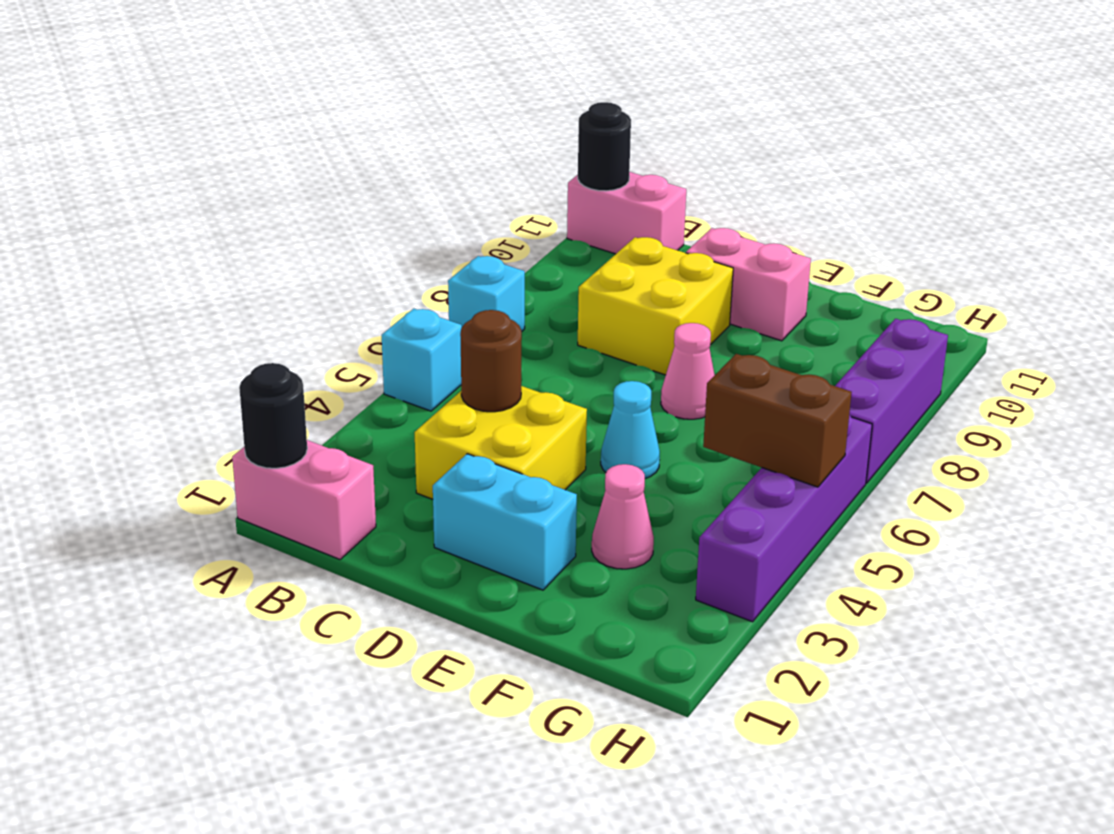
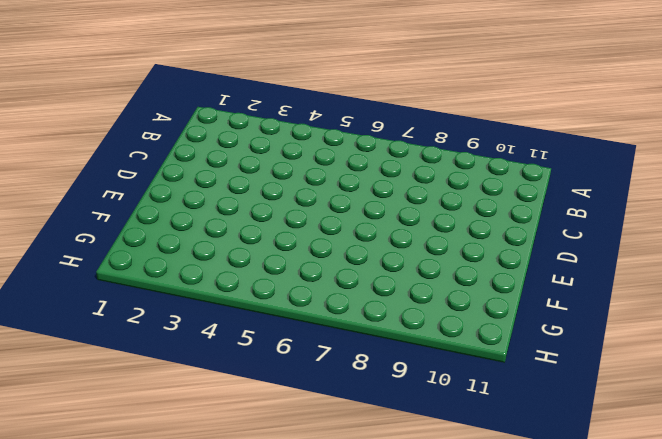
none -> pink 1x2 brick [232,440,376,559]
none -> cyan 1x1 brick [382,309,462,411]
none -> cyan 1x1 brick [448,256,525,331]

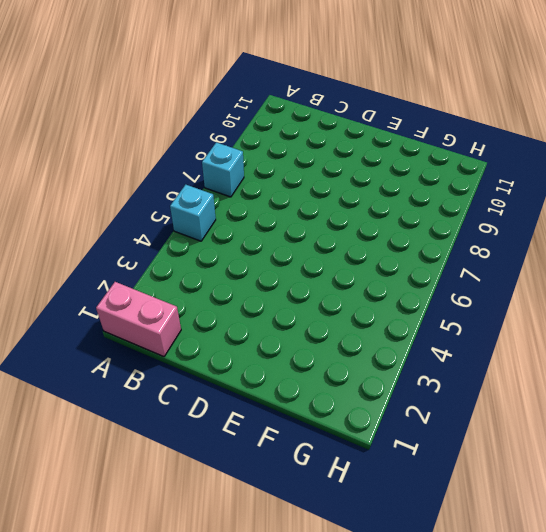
none -> pink 1x2 brick [567,172,686,254]
none -> yellow 2x2 brick [415,386,587,499]
none -> yellow 2x2 brick [578,237,733,375]

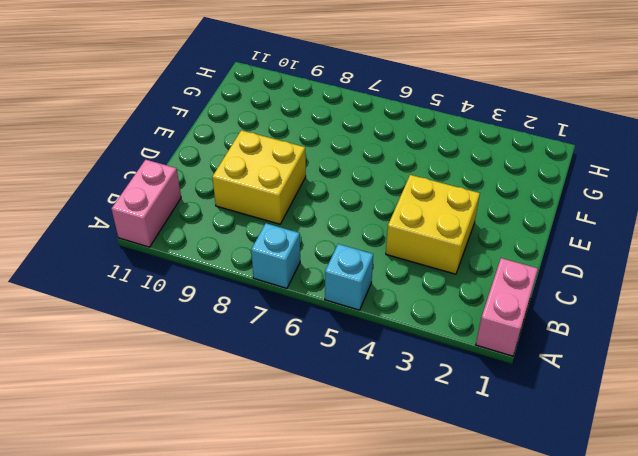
none -> cyan 1x2 brick [433,454,577,590]
none -> pink 1x2 brick [686,228,811,341]
none -> cyan 1x1 cone [601,381,660,479]

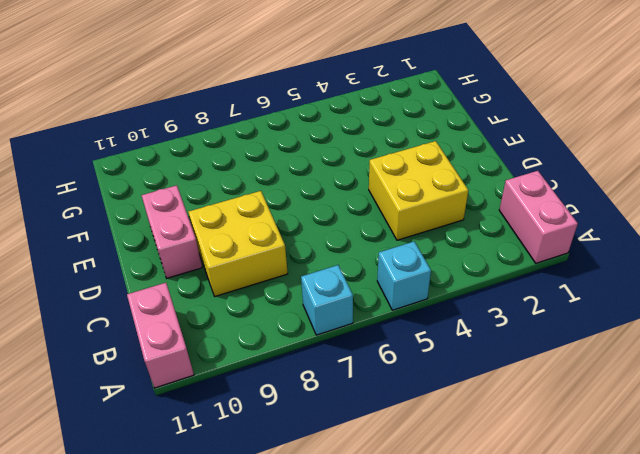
none -> cyan 1x2 brick [433,454,577,590]
none -> cyan 1x1 cone [601,381,660,479]
none -> pink 1x1 cone [661,323,715,419]

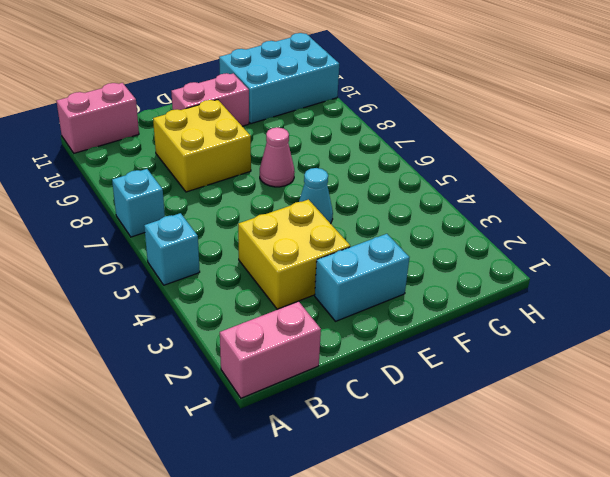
cyan 2x3 brick [219,33,339,124] -> none
none -> pink 1x1 cone [592,464,654,569]
none -> purple 1x4 brick [696,415,872,622]
none -> purple 1x3 brick [835,319,948,483]

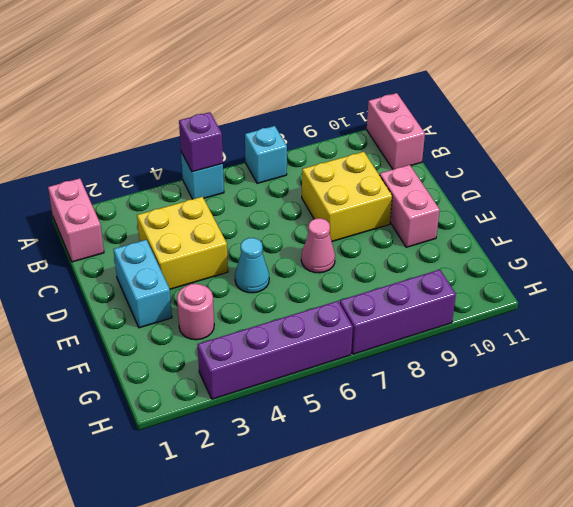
purple 1x1 brick [179,112,223,172] -> none
pink 1x1 round brick [177,284,214,340] -> pink 1x1 cone [592,464,654,569]
none -> black 1x1 round brick [239,363,307,468]
none -> black 1x1 round brick [578,102,631,191]
none -> brown 1x1 round brick [460,310,522,412]

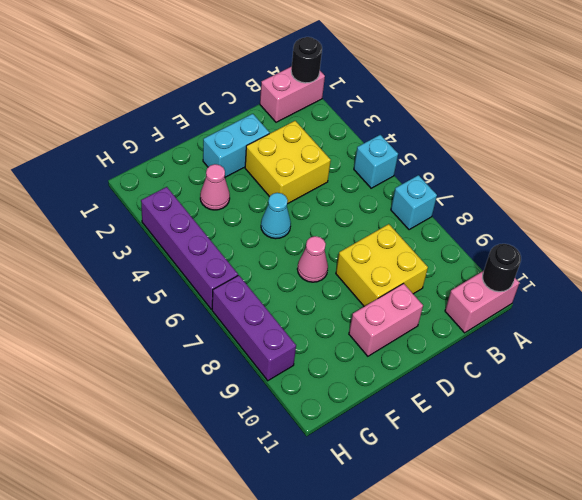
none -> brown 1x1 round brick [460,310,522,412]
none -> brown 1x2 brick [703,354,852,487]

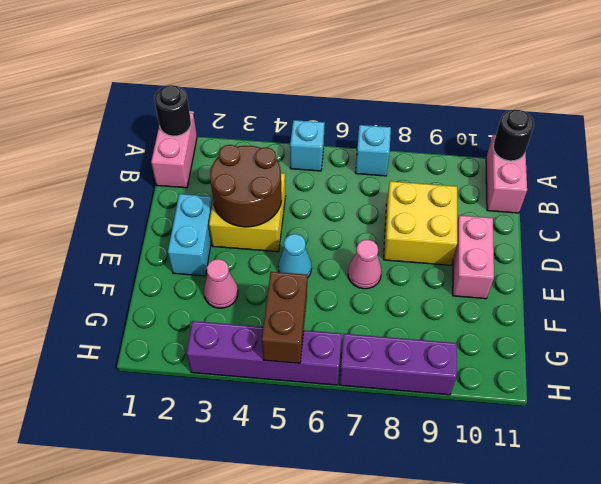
brown 2x2 round brick [210,145,282,227] -> brown 1x1 round brick [460,310,522,412]

